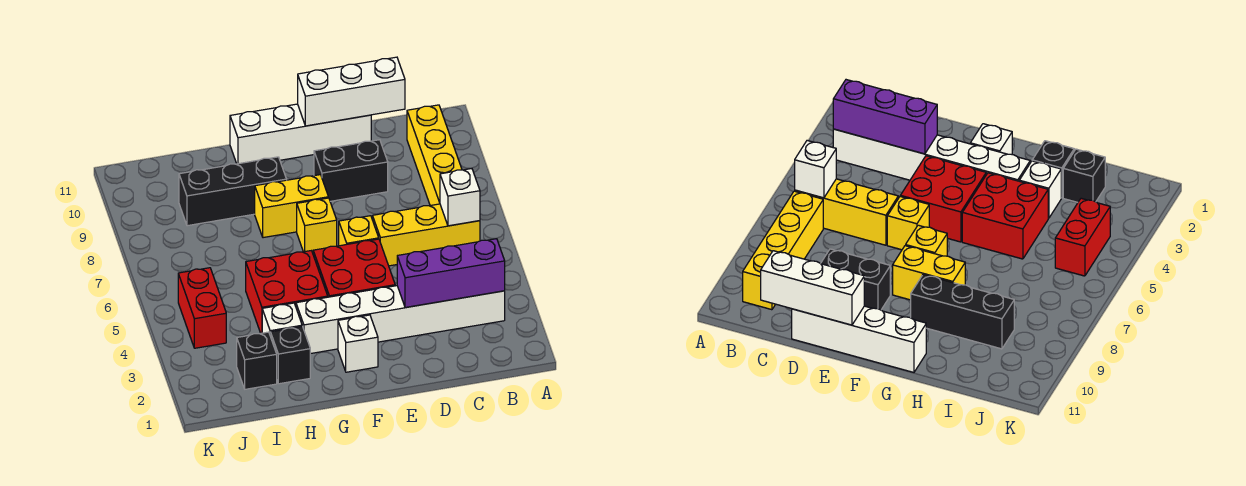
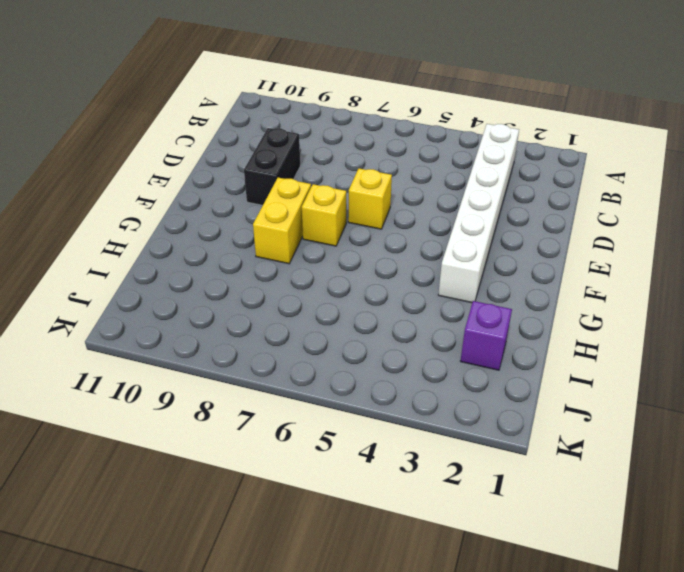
purple 1x1 brick [461,301,512,370] -> black 1x1 brick [237,332,277,389]
none -> yellow 1x3 brick [373,204,480,266]
none -> yellow 1x4 brick [407,105,462,206]
none -> white 1x4 brick [230,104,371,164]

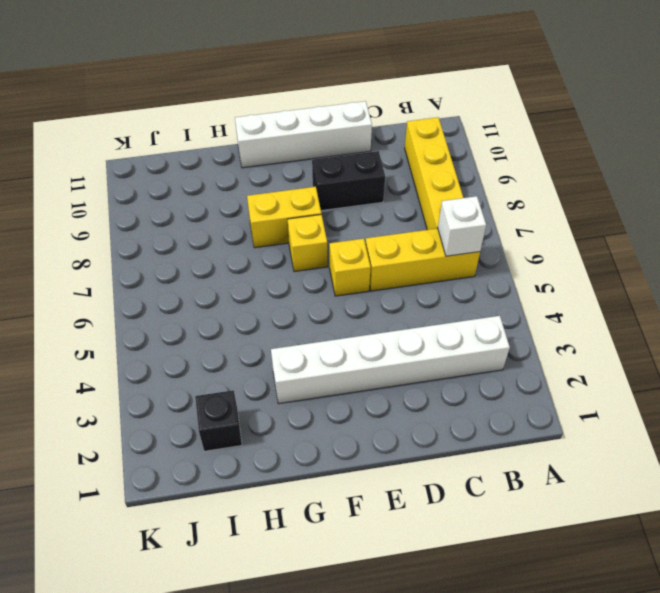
none -> red 2x2 brick [313,239,395,297]
none -> white 1x1 brick [338,315,378,372]
none -> red 2x2 brick [246,251,328,333]

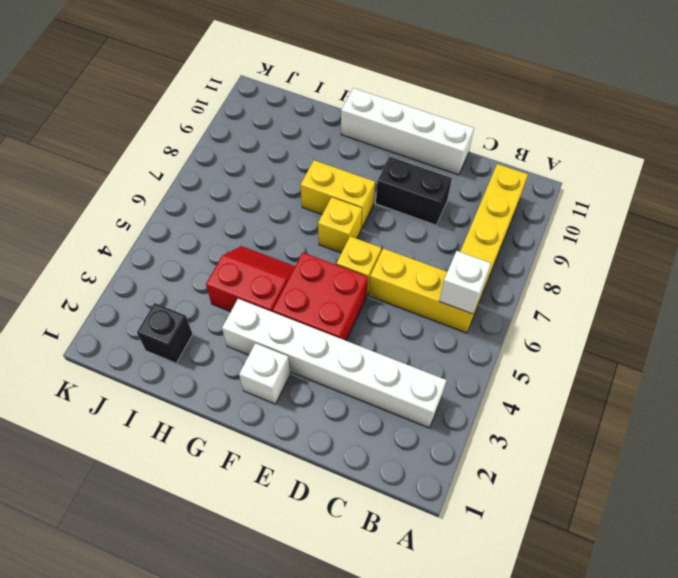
red 2x2 slope [206,246,295,312] -> red 2x2 brick [246,251,328,333]
none -> black 1x3 brick [179,157,287,226]
none -> black 1x1 brick [270,326,310,384]
none -> white 1x1 brick [262,303,302,334]

